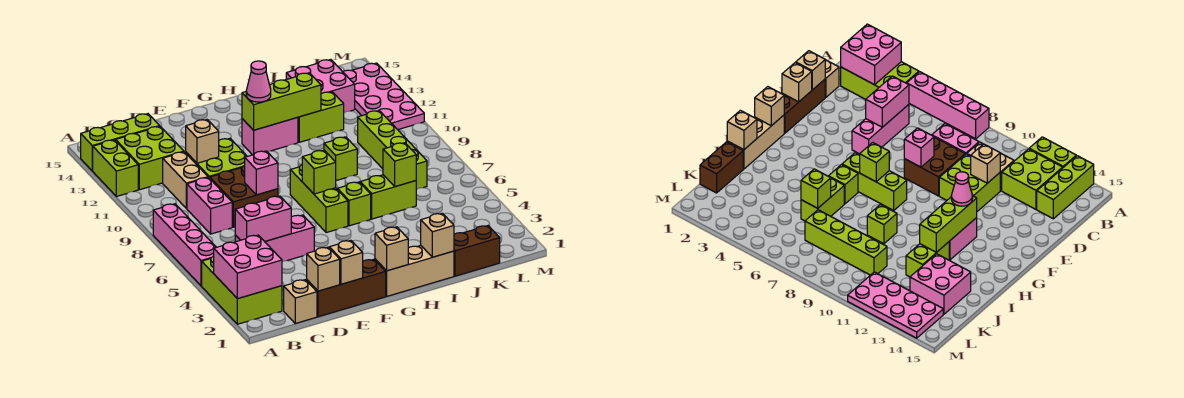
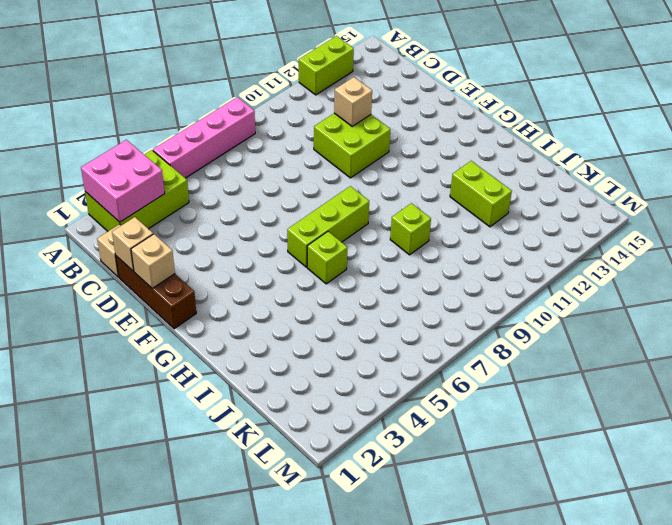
none -> lime 1x3 brick [81,114,159,171]
none -> lime 2x2 brick [116,126,184,190]
none -> pink 1x3 brick [235,215,314,262]
none -> pink 1x2 brick [187,178,232,234]

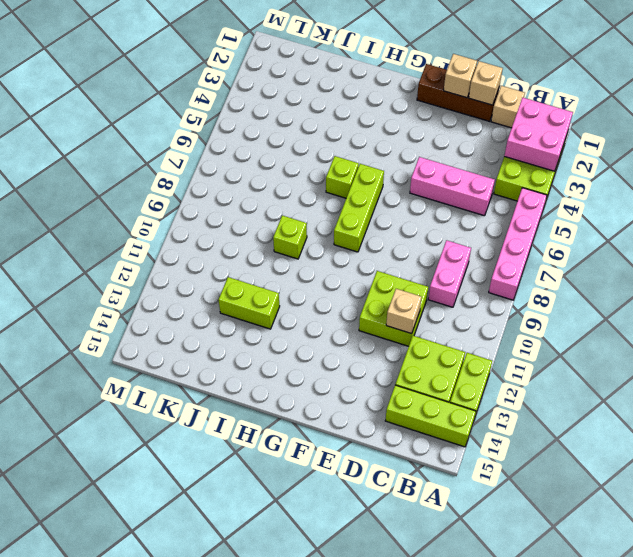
none -> tan 1x2 brick [163,152,208,209]
none -> brown 2x2 brick [210,165,278,227]
none -> tan 1x3 brick [375,245,454,296]
none -> pink 1x2 brick [242,117,298,155]

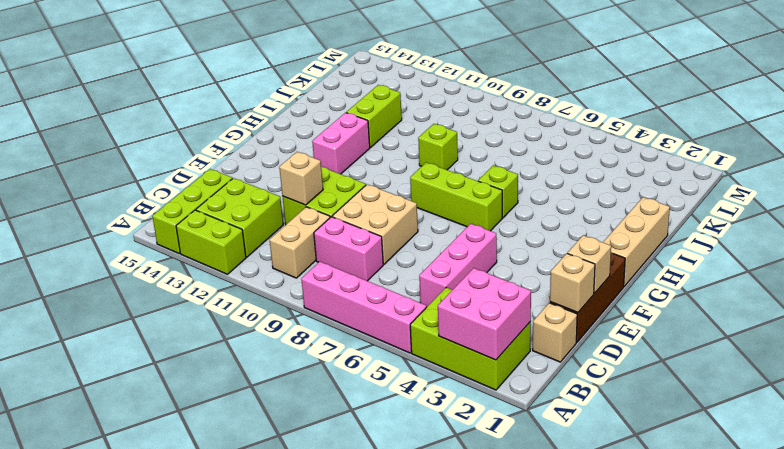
tan 1x2 brick [270,207,330,278] -> tan 1x2 brick turned to [163,152,208,209]
tan 2x2 brick [332,184,418,264] -> brown 2x2 brick [210,165,278,227]
none -> lime 1x2 brick [360,175,416,219]
none -> brown 1x2 brick [454,226,500,276]
none -> pink 2x2 brick [286,60,355,113]
none -> lime 1x4 brick [358,111,427,190]

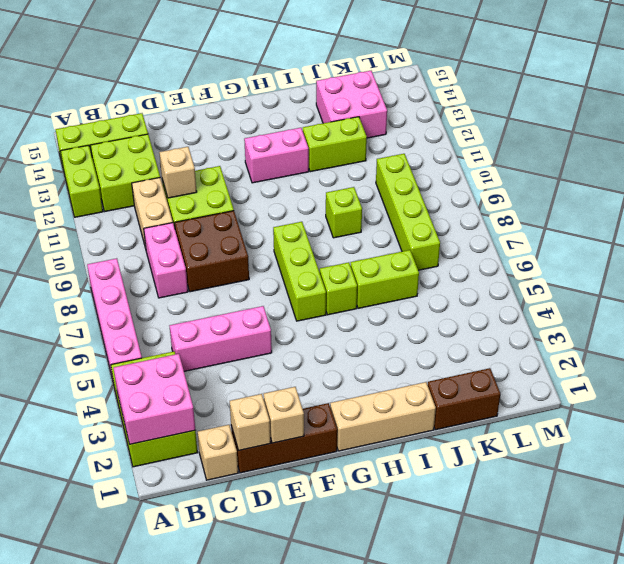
none -> pink 2x4 plate [343,63,424,130]
none -> pink 1x2 brick [235,196,291,241]
none -> pink 1x1 brick [245,151,278,195]
none -> tan 1x1 brick [375,227,408,271]

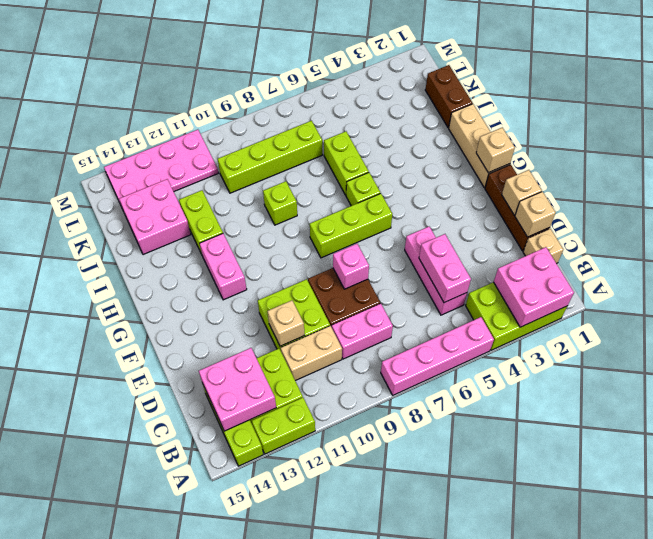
pink 2x2 brick [199,348,276,431] -> none
none -> lime 1x1 brick [302,150,336,194]
none -> lime 1x3 brick [242,73,321,130]
none -> tan 1x1 brick [421,213,454,257]
none -> lime 1x1 brick [383,143,416,187]

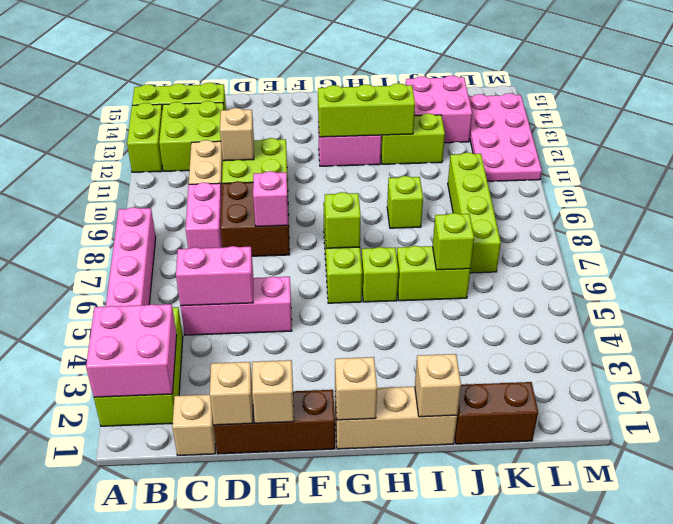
none -> pink 1x1 cone [246,61,271,102]

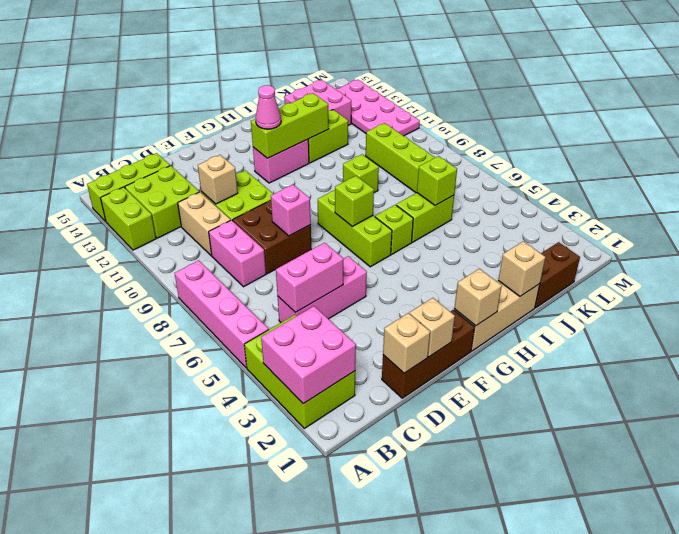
none -> tan 1x1 brick [284,280,317,323]

